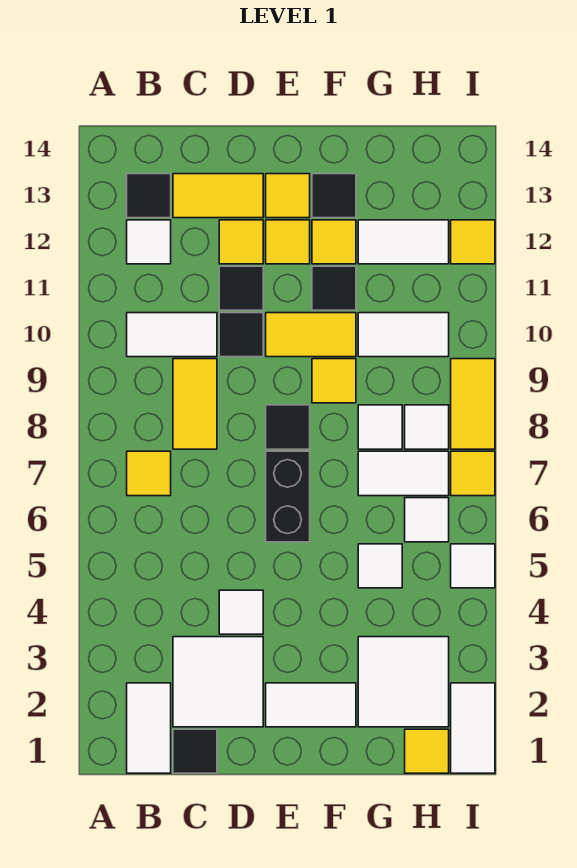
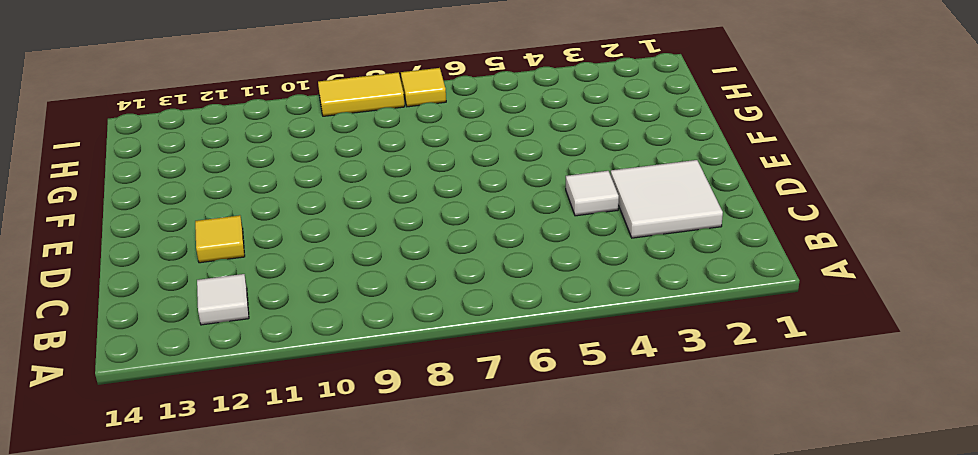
none -> white 1x2 tile [127,683,171,773]
none -> yellow 1x1 tile [127,451,171,496]
none -> white 1x2 tile [127,313,217,357]
none -> black 1x1 tile [127,174,171,218]

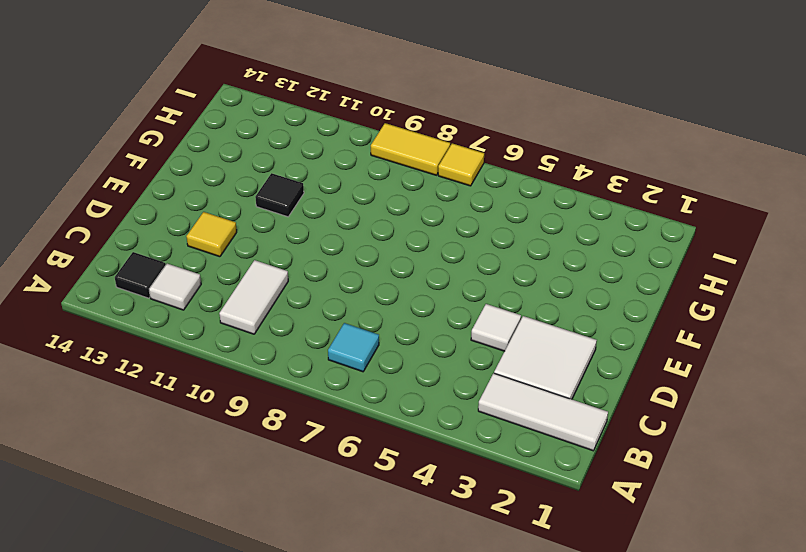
white 1x3 tile [478,373,608,451] -> white 1x2 tile [127,683,171,773]
cyan 1x1 tile [328,323,379,372] -> yellow 1x1 tile [127,451,171,496]
none -> black 1x1 tile [173,729,217,773]
none -> yellow 1x2 tile [173,359,217,449]
none -> yellow 1x2 tile [173,174,263,218]
none -> black 1x1 tile [219,313,263,357]

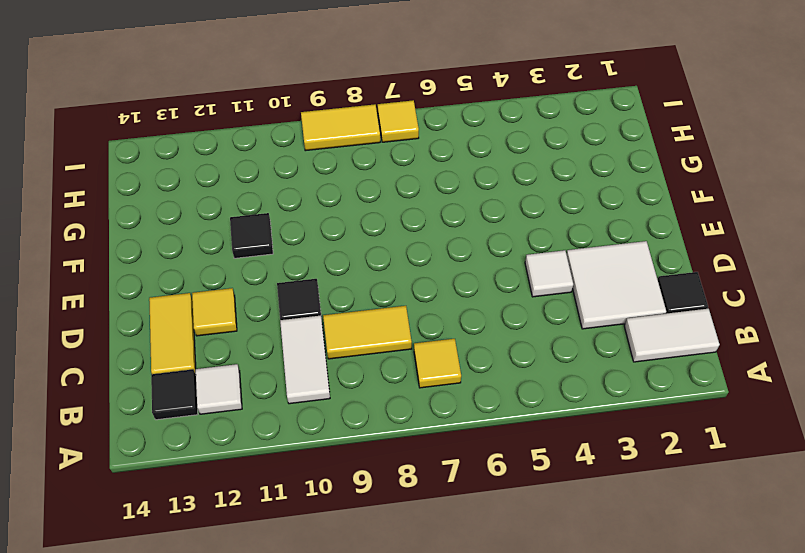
none -> black 1x1 tile [219,266,263,310]
none -> white 1x2 tile [266,683,356,727]
none -> black 1x2 brick [266,451,310,542]
none -> black 1x1 tile [266,405,310,449]

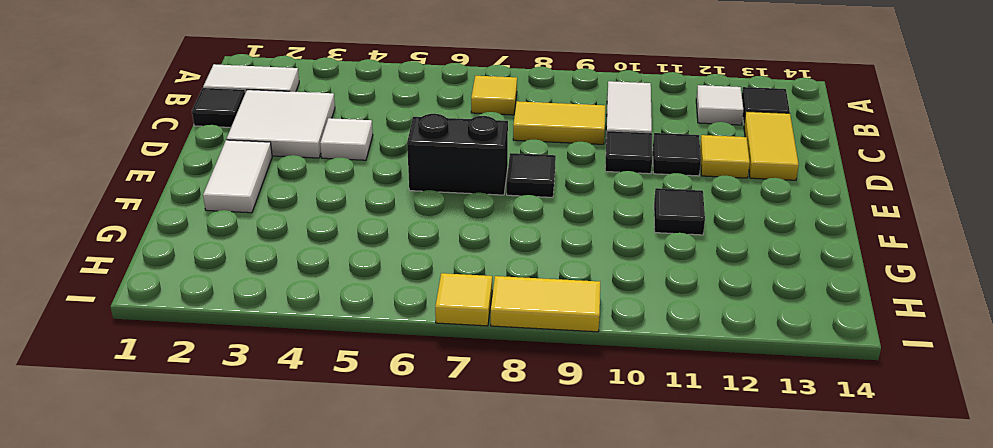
none -> yellow 1x2 tile [266,313,356,357]
none -> yellow 1x1 tile [266,220,310,264]
none -> yellow 1x1 tile [266,174,310,218]
none -> yellow 1x1 tile [312,359,356,403]

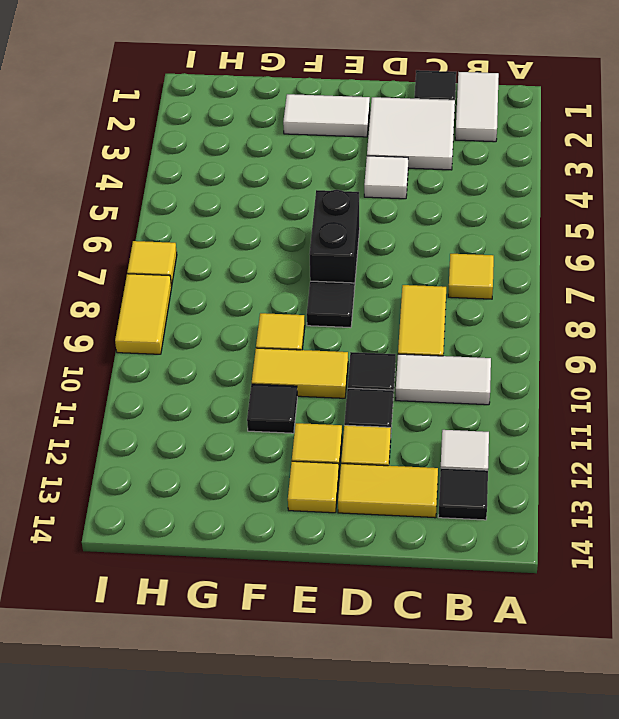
none -> yellow 1x1 tile [312,220,356,264]
none -> black 1x1 tile [312,174,356,218]
none -> white 2x2 tile [358,637,449,727]
none -> white 1x1 tile [358,544,402,588]

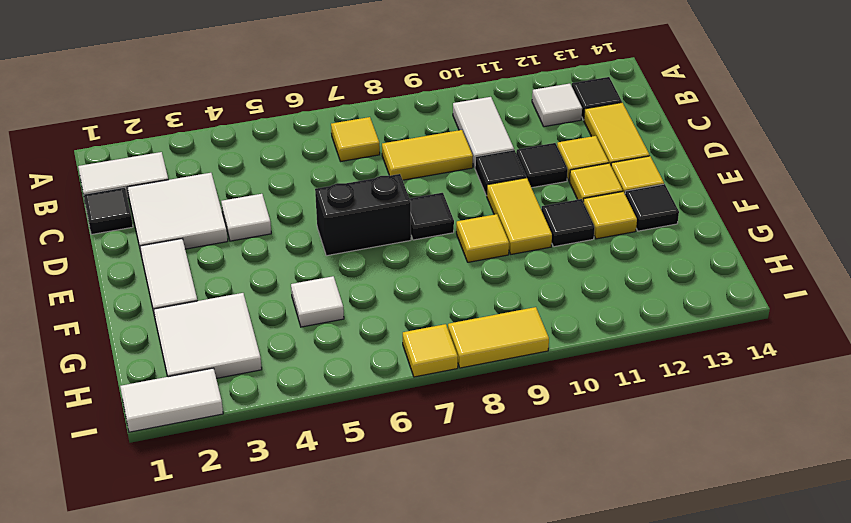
none -> white 1x2 tile [358,451,449,496]
none -> white 1x1 tile [358,405,402,449]
none -> white 1x2 tile [358,313,449,357]
none -> white 1x2 tile [358,220,449,264]

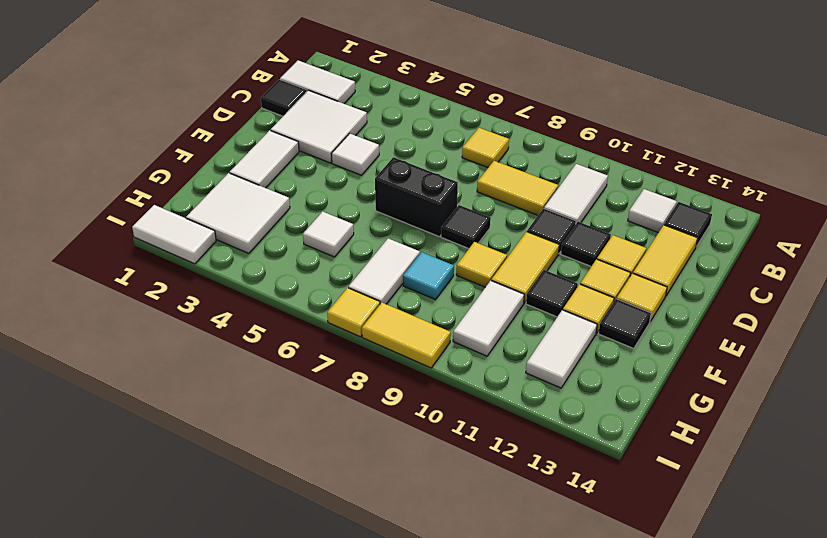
cyan 1x1 tile [403,252,454,300] -> white 1x1 tile [358,405,402,449]
none -> yellow 1x1 tile [405,729,449,773]
none -> white 1x1 tile [405,498,449,542]
none -> white 1x1 tile [405,405,449,449]
none -> white 1x1 tile [451,544,495,588]

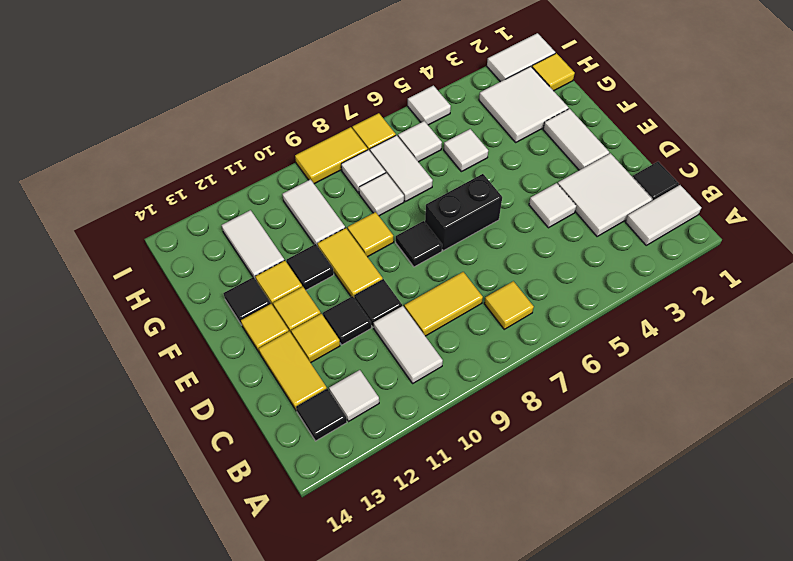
none -> yellow 1x1 tile [451,220,495,264]

